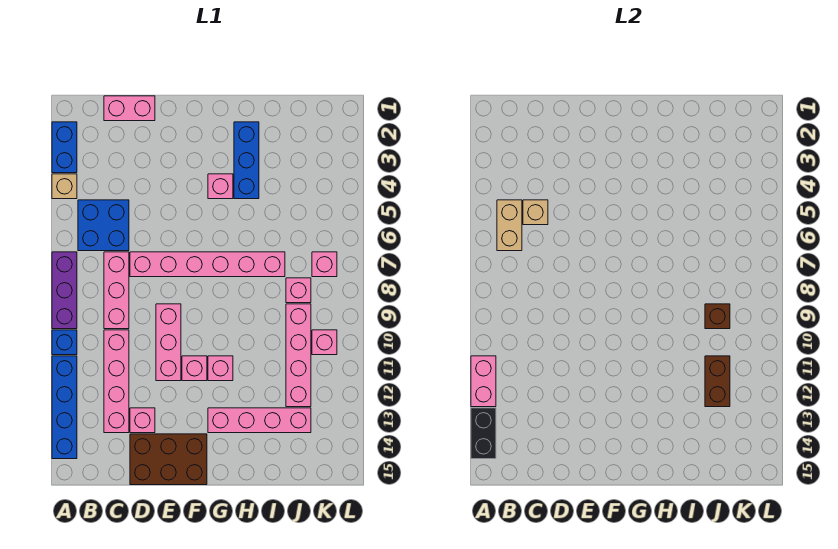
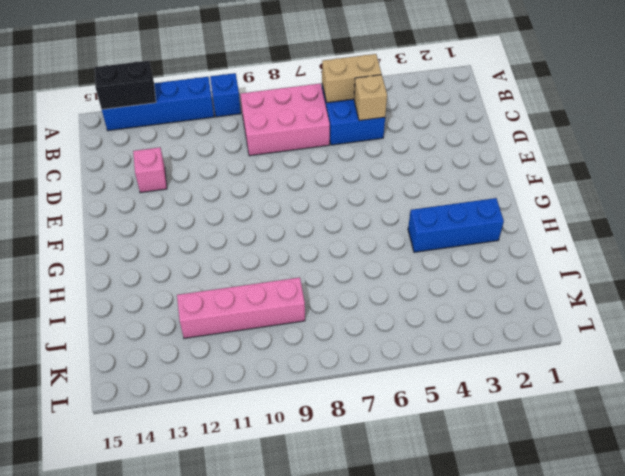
pink 2x3 brick [240,83,330,156] -> pink 1x3 brick [104,252,129,329]
none -> blue 1x2 brick [52,122,77,173]
none -> tan 1x1 brick [52,174,77,199]
none -> purple 1x3 brick [52,252,77,329]

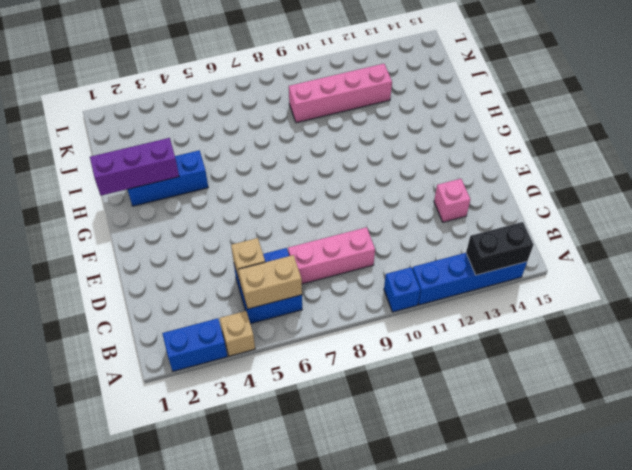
purple 1x3 brick [90,138,179,196] -> purple 1x3 brick moved to [52,252,77,329]
none -> pink 1x2 brick [104,96,155,121]
none -> pink 1x4 brick [104,330,129,433]
none -> pink 1x6 brick [130,252,285,277]

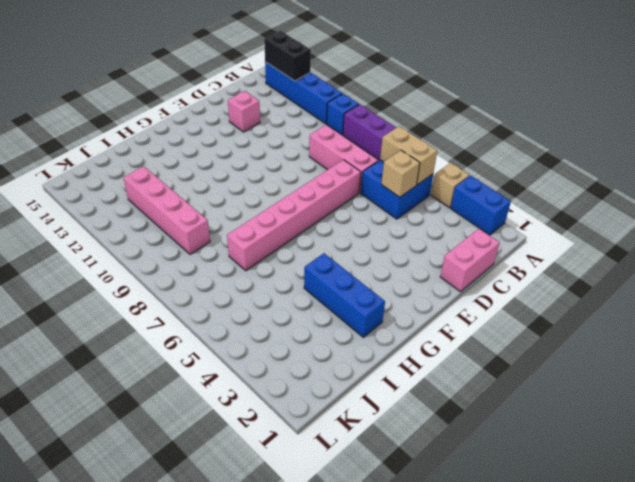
none -> pink 1x4 brick [104,330,129,433]
none -> brown 2x3 brick [130,434,207,485]
none -> pink 1x3 brick [156,304,181,381]

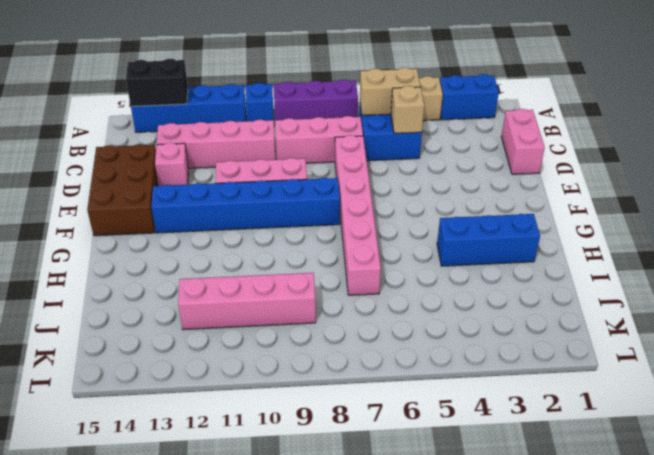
blue 1x6 brick [151,178,340,233] -> pink 1x1 brick [182,356,207,381]
none -> pink 1x1 brick [208,174,233,199]
none -> pink 1x1 brick [208,356,233,381]
none -> pink 1x4 brick [208,408,311,433]

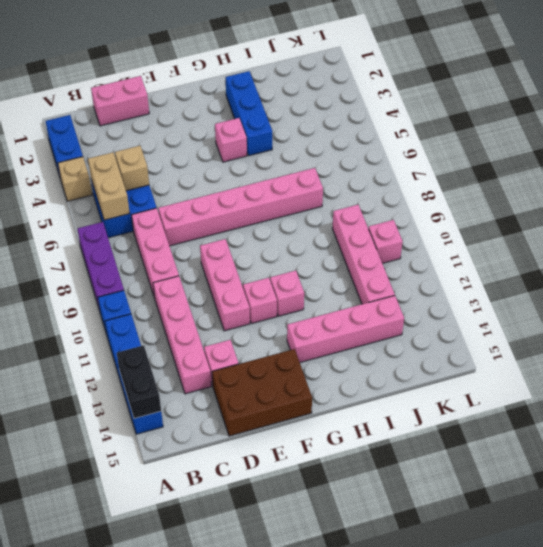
none -> pink 1x1 brick [286,278,311,303]
none -> pink 1x1 brick [312,252,337,277]
none -> pink 1x2 brick [471,356,496,407]

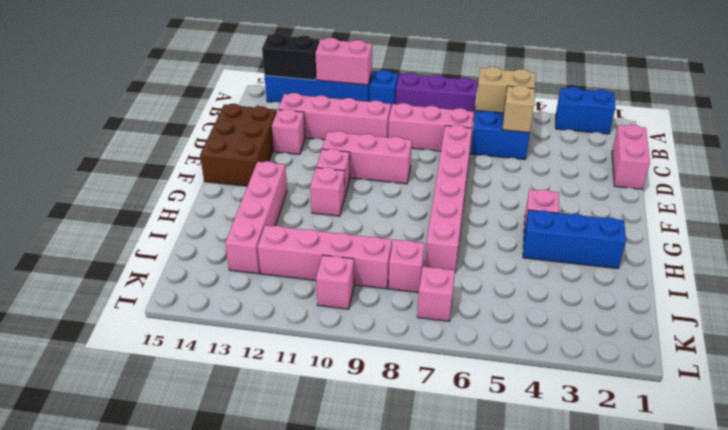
none -> tan 1x1 brick [52,174,77,199]
none -> brown 1x1 brick [705,304,730,329]
none -> brown 1x2 brick [705,356,730,407]

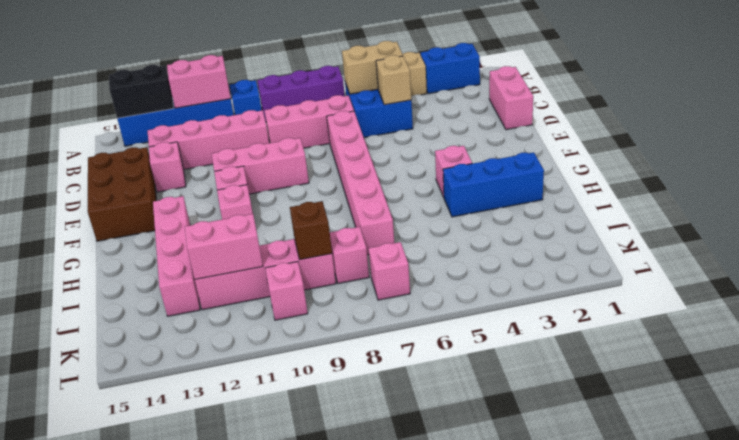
pink 1x2 brick [185,214,263,279] -> brown 1x2 brick [705,356,730,407]

